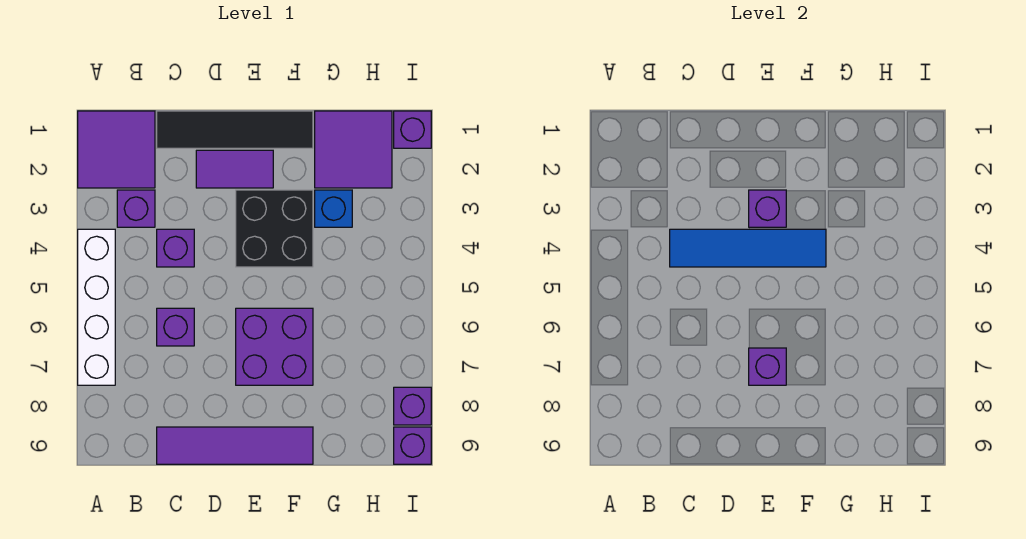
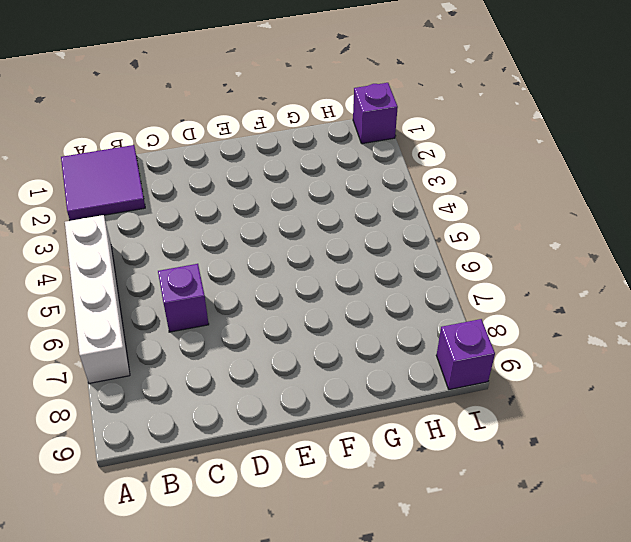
none -> purple 1x1 brick [117,190,155,227]
none -> black 1x4 tile [157,111,313,148]
none -> purple 1x1 brick [157,229,194,267]

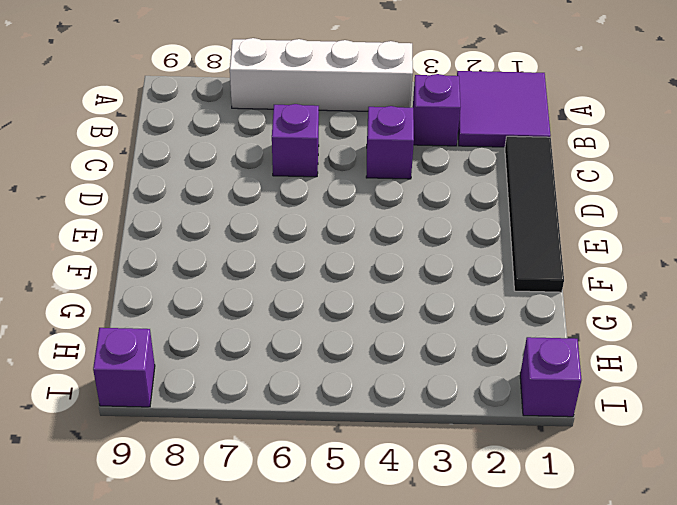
none -> purple 1x4 tile [157,427,313,464]
none -> purple 1x2 tile [196,150,273,188]
none -> black 2x2 brick [236,190,313,267]

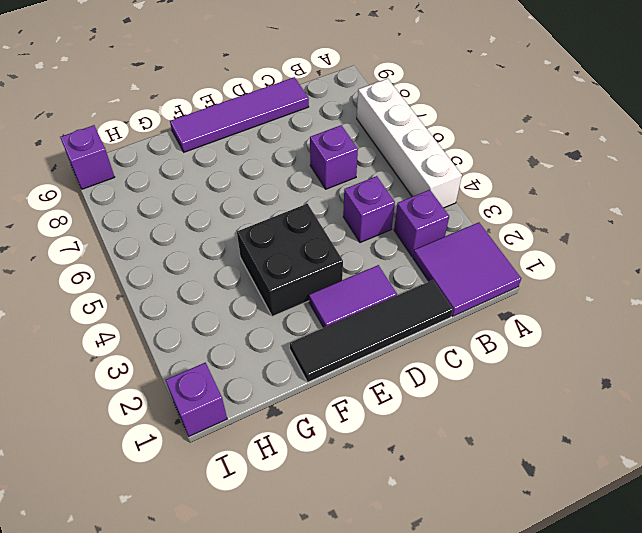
none -> purple 2x2 brick [236,308,313,385]
none -> purple 2x2 tile [315,111,392,188]
none -> blue 1x1 brick [315,190,352,227]

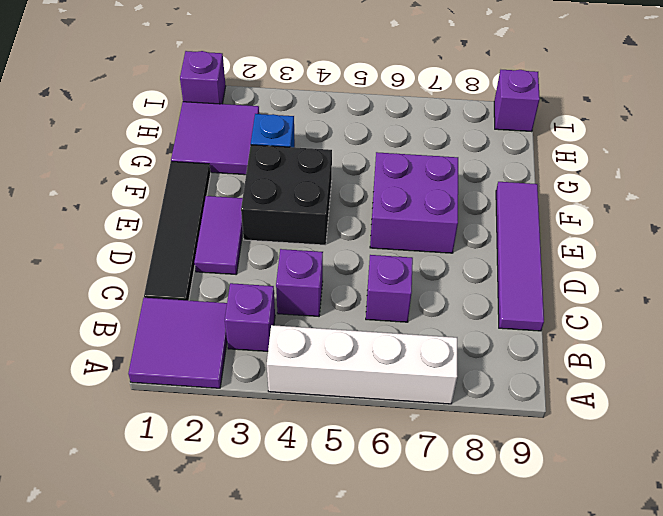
none -> purple 1x1 brick [394,387,431,425]
none -> blue 1x4 tile [670,229,826,267]
none -> purple 1x1 brick [749,190,786,227]

